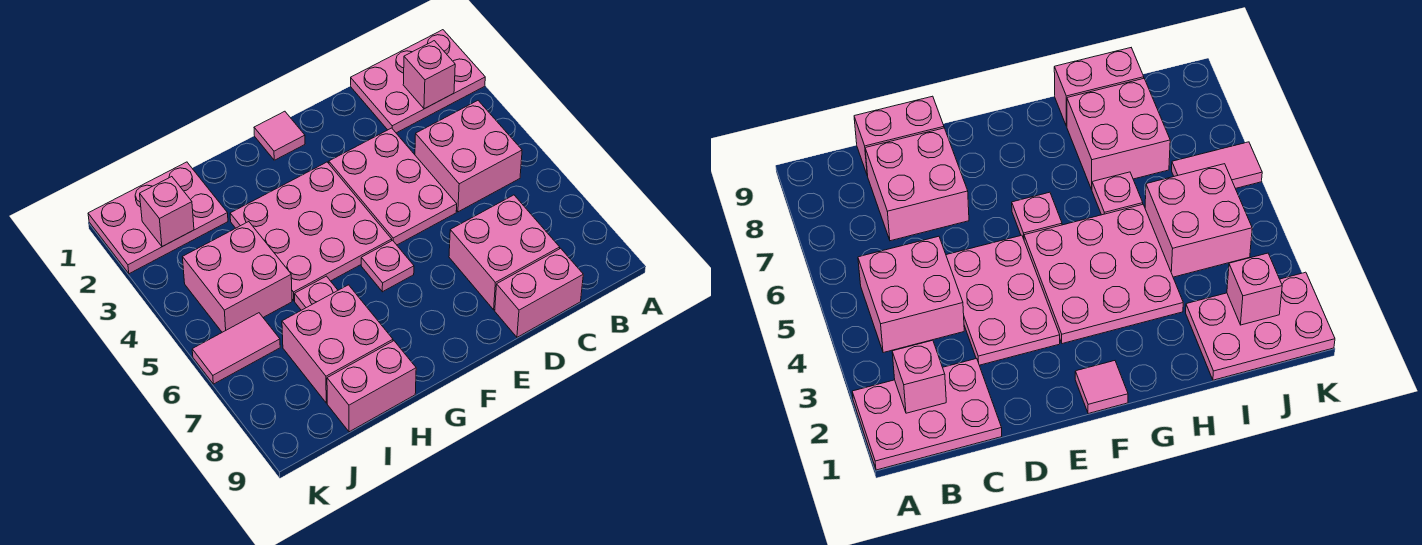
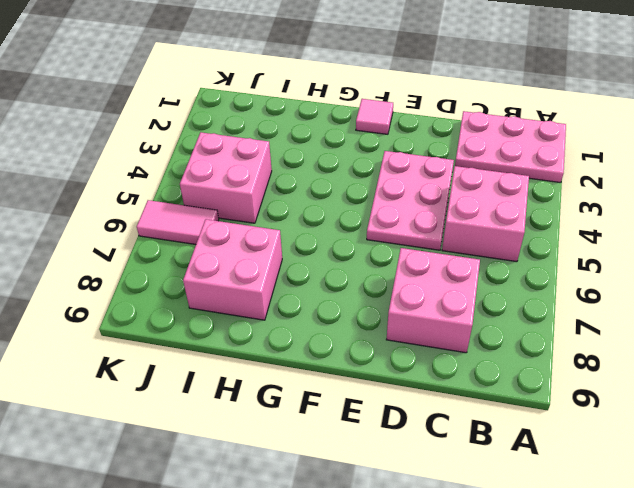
none -> pink 1x2 brick [495,248,583,337]
none -> pink 3x3 plate [230,162,392,301]
none -> pink 1x1 plate [361,240,414,292]

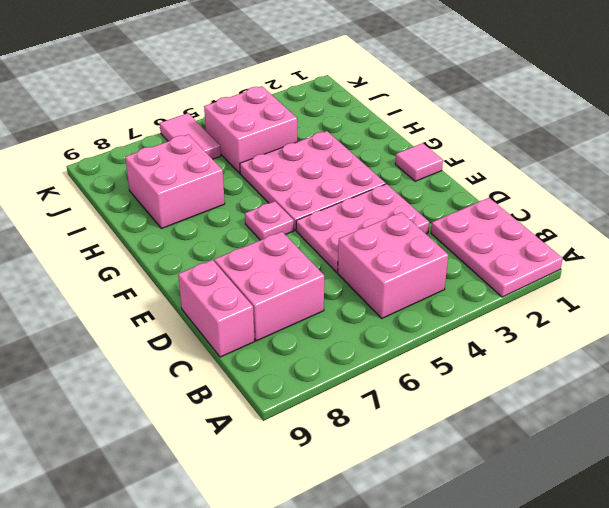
none -> pink 1x1 plate [295,276,338,310]
none -> pink 1x2 brick [327,341,416,432]
none -> pink 2x3 plate [88,162,228,274]

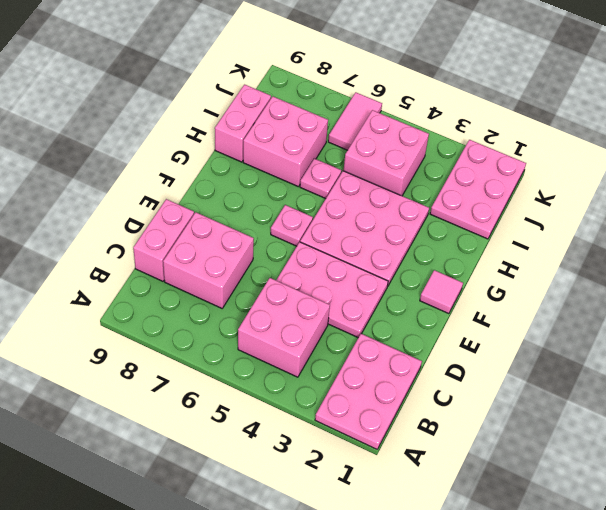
none -> pink 1x1 brick [403,41,455,109]
none -> pink 1x1 brick [140,177,194,247]

